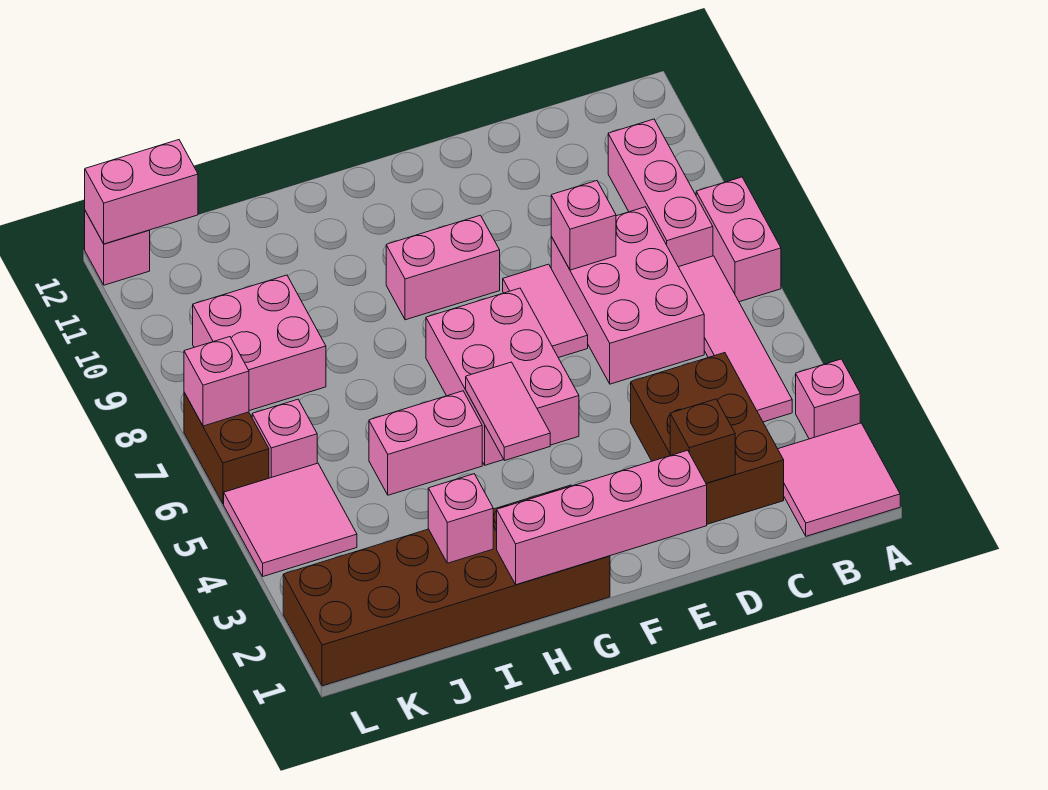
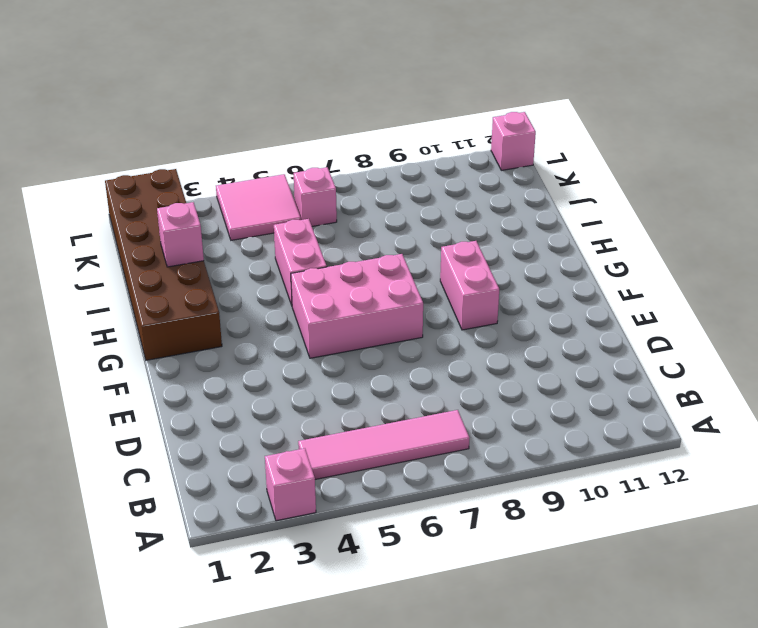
none -> pink 2x2 tile [778,423,900,536]
none -> pink 1x2 brick [696,177,781,302]
none -> pink 1x3 brick [608,119,713,267]

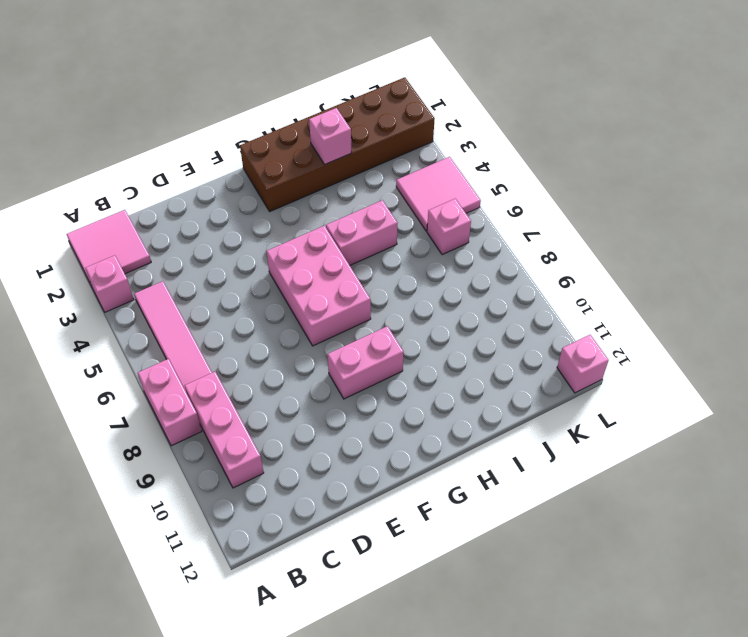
none -> brown 2x3 brick [631,353,784,524]
none -> pink 2x3 brick [551,207,704,384]
none -> pink 1x2 tile [503,264,588,358]

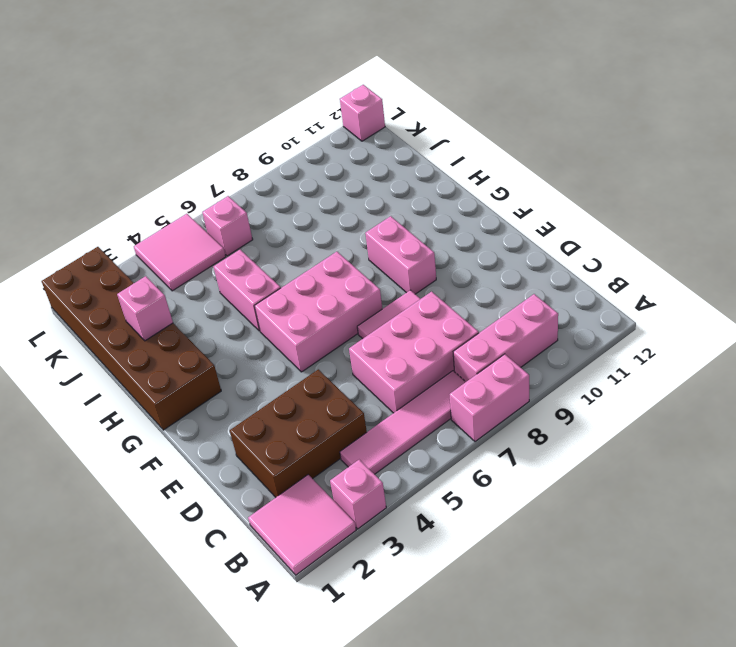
none -> pink 2x2 brick [193,275,326,411]
none -> brown 1x2 brick [184,393,269,504]
none -> brown 1x1 brick [670,399,735,483]

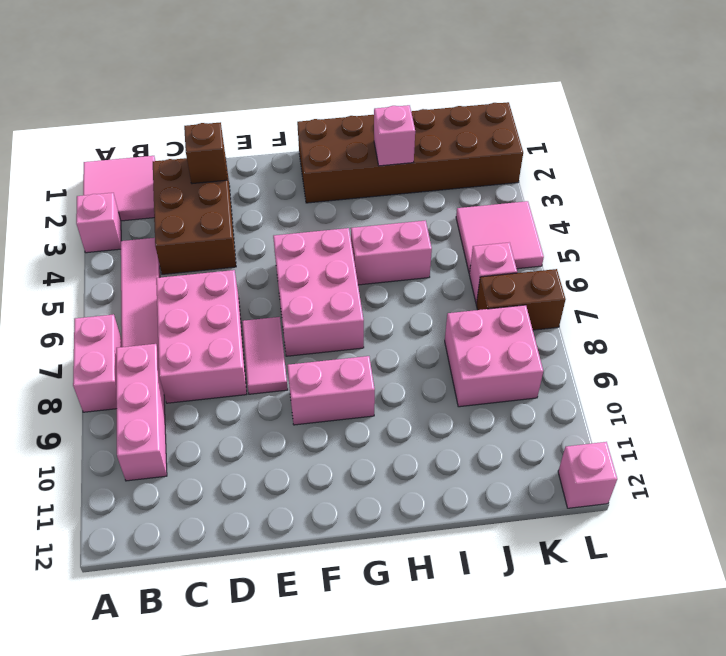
brown 1x2 brick [476,269,566,330] -> brown 1x2 brick turned to [184,393,269,504]
none -> pink 1x1 brick [551,181,616,270]
none -> pink 1x4 brick [497,450,707,585]
none -> pink 1x2 tile [466,362,550,461]

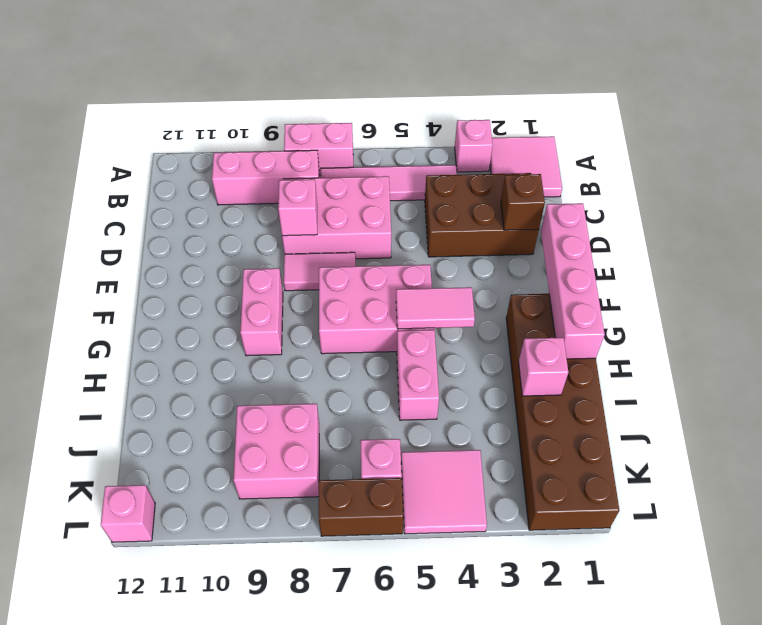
none -> pink 1x2 brick [85,140,198,244]
none -> pink 1x1 brick [184,337,249,426]

